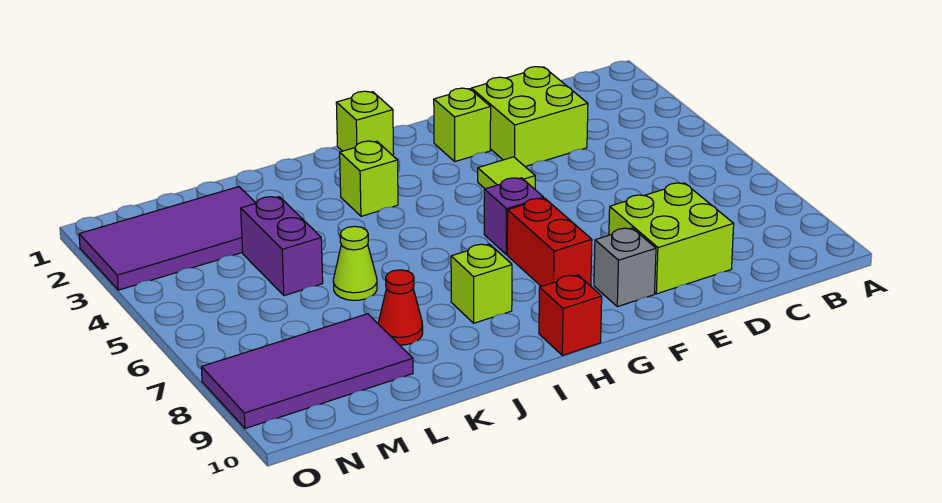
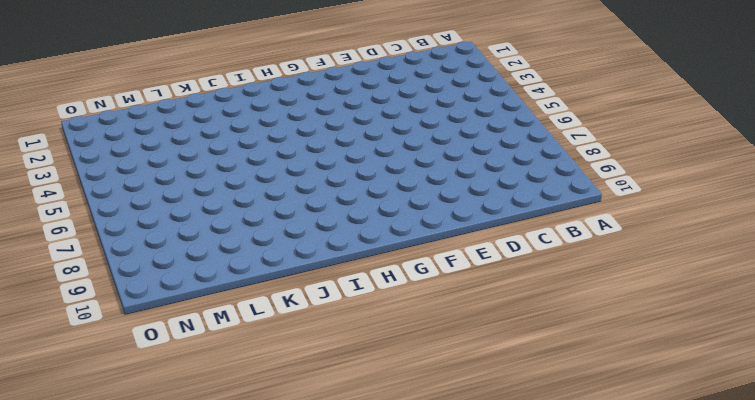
none -> lime 2x2 brick [471,67,588,167]
none -> lime 2x2 brick [609,183,734,294]
none -> lime 1x1 brick [434,88,491,162]

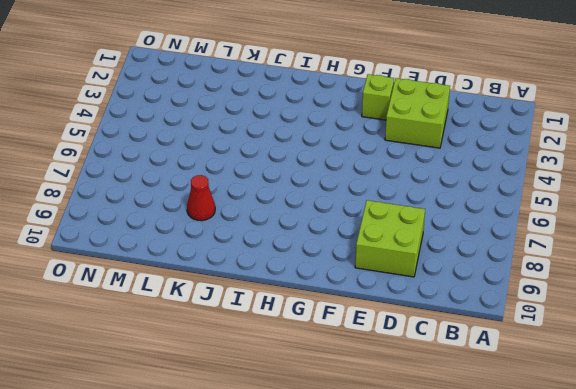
none -> lime 1x1 tile [478,157,535,189]
none -> grey 1x1 brick [594,228,656,307]
none -> purple 1x1 brick [484,178,544,254]

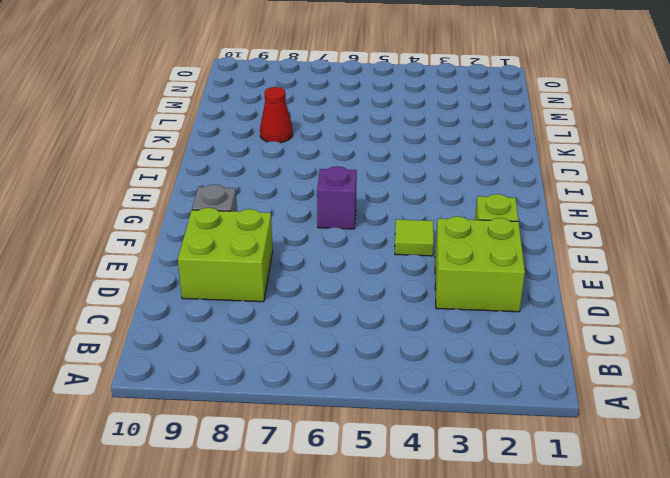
none -> red 1x2 brick [507,198,592,287]
none -> lime 1x1 brick [336,91,394,155]
none -> red 1x1 brick [539,275,602,355]

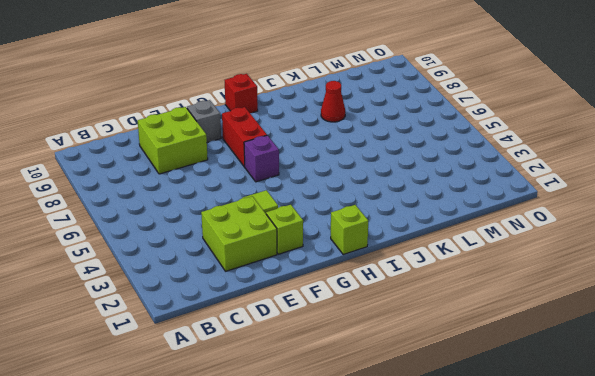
none -> lime 1x1 brick [340,141,398,216]
none -> lime 1x1 brick [451,244,512,323]
none -> lime 1x1 cone [333,226,377,300]

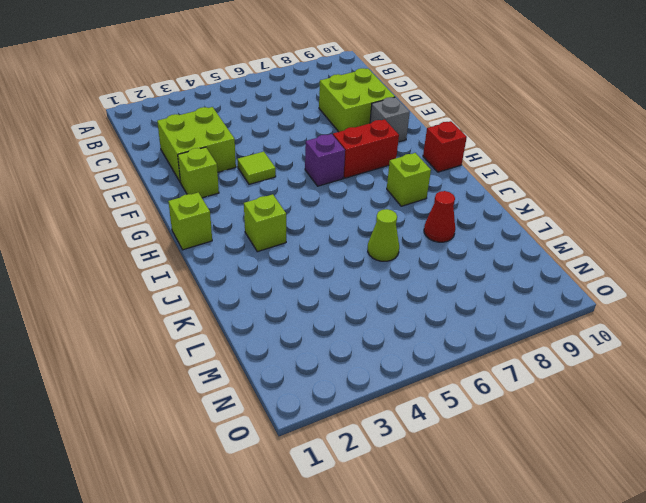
none -> purple 2x4 tile [79,187,256,290]
none -> purple 1x2 brick [241,197,323,296]
none -> purple 2x4 tile [201,314,413,428]

